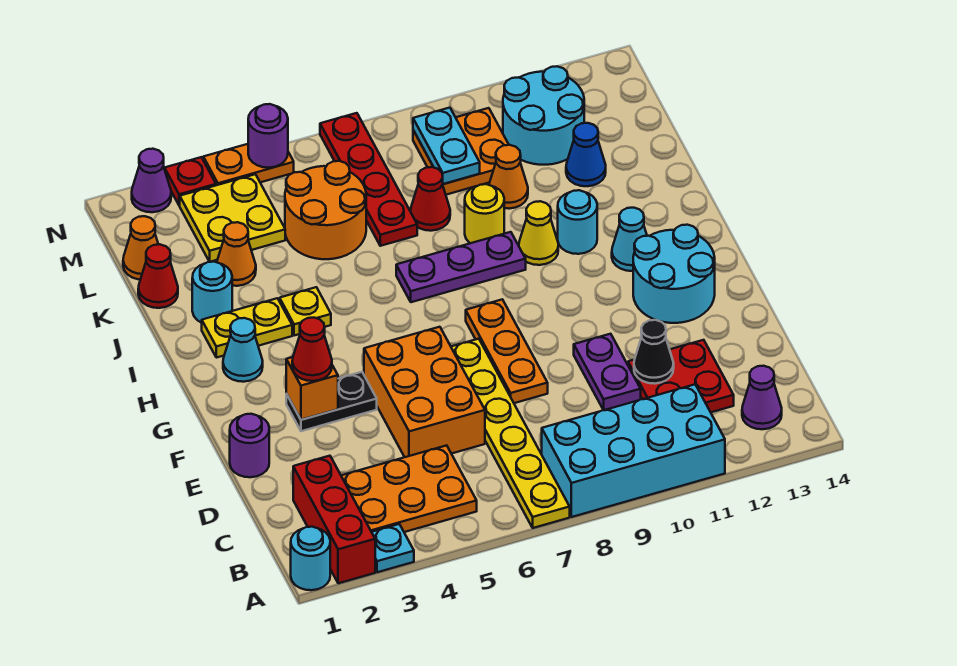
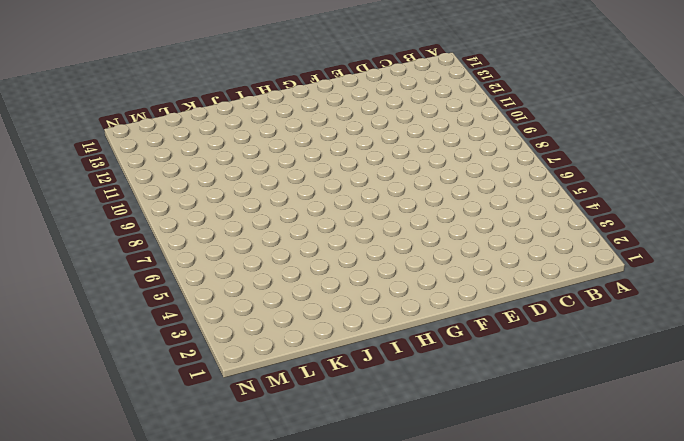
none -> cyan 1x1 round brick [291,527,330,590]
none -> red 1x3 brick [293,456,375,583]
none -> cyan 1x1 plate [372,524,414,572]
none -> yellow 1x6 plate [451,339,570,528]

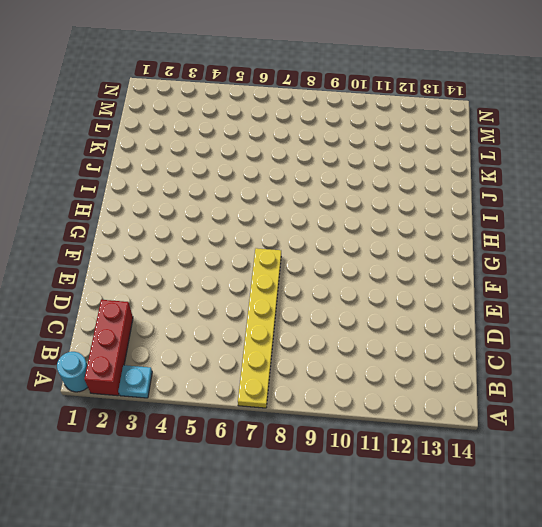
none -> cyan 2x4 brick [542,384,725,517]
none -> orange 2x3 plate [341,445,477,532]
none -> purple 1x1 cone [742,366,782,429]
none -> red 2x2 plate [628,340,734,412]

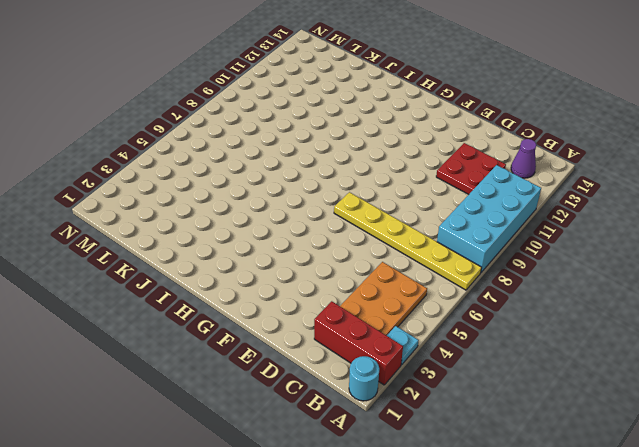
none -> orange 2x3 brick [364,327,485,457]
none -> purple 1x2 plate [574,334,641,410]
none -> purple 1x1 round brick [230,414,269,477]
none -> orange 1x3 plate [466,299,548,403]

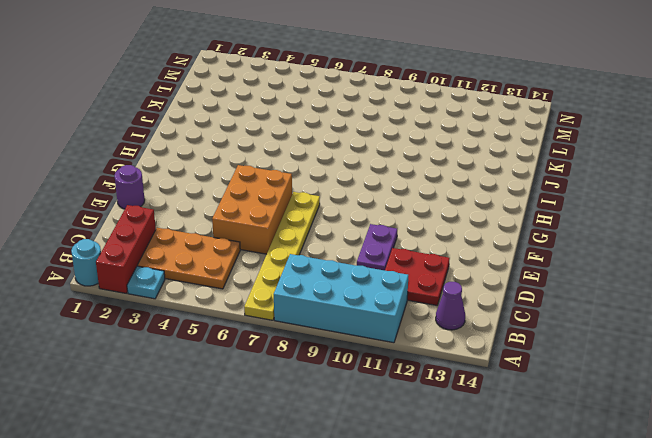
none -> orange 1x3 plate [466,299,548,403]
none -> black 1x2 plate [286,372,377,431]
none -> cyan 2x2 round brick [633,225,715,323]
none -> cyan 1x1 cone [223,318,263,382]

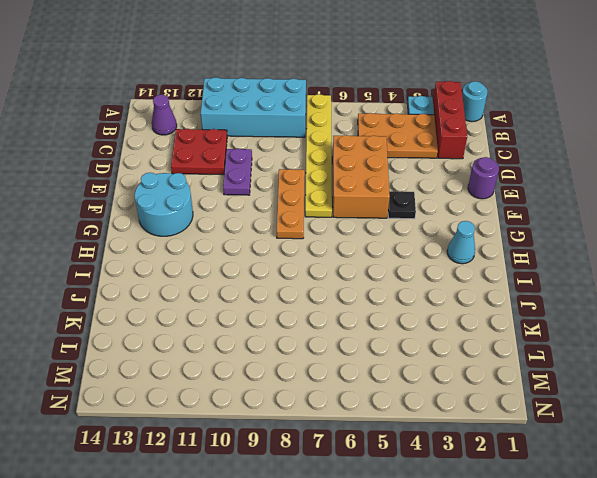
black 1x1 plate [388,191,416,219] -> black 1x2 plate [286,372,377,431]
none -> cyan 1x1 cone [612,208,647,271]
none -> yellow 1x2 plate [202,298,292,358]
none -> yellow 1x1 plate [280,287,331,336]
none -> purple 1x3 plate [396,232,526,302]

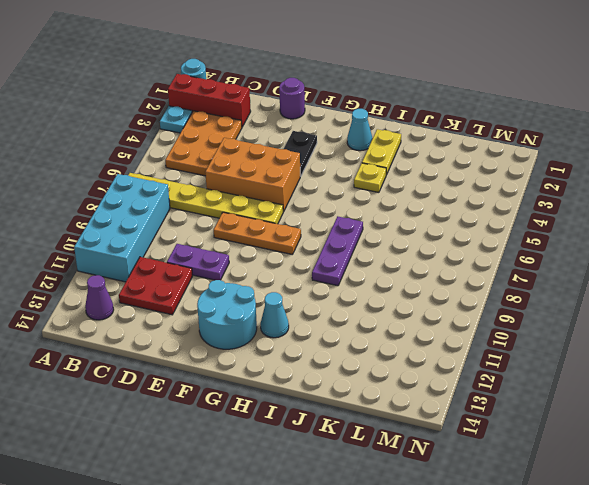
none -> yellow 1x1 cone [519,201,558,265]
none -> cyan 1x1 round brick [558,190,597,254]
none -> cyan 1x1 round brick [192,262,232,323]
none -> yellow 1x1 round brick [465,184,504,243]

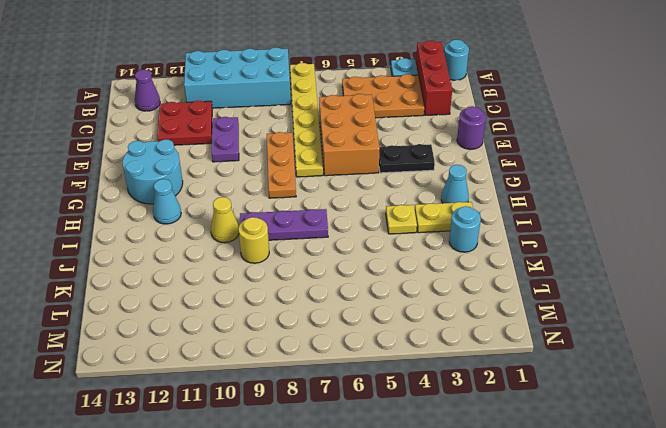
none -> cyan 1x1 round brick [558,190,597,254]
none -> red 1x1 cone [138,244,178,308]
none -> orange 1x1 cone [217,222,256,286]
none -> orange 2x2 round brick [285,161,366,259]

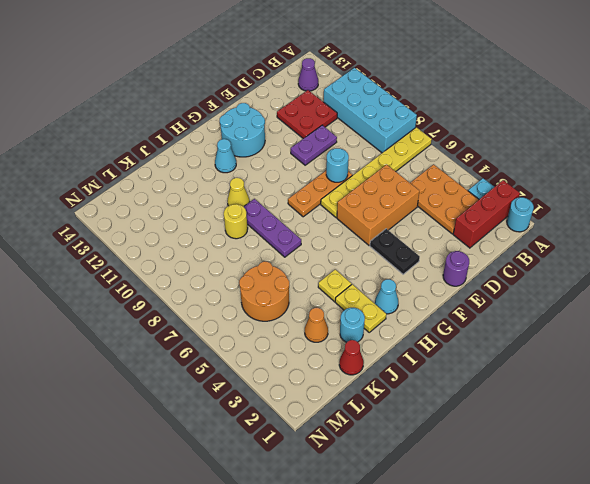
cyan 1x1 round brick [326,148,349,182] -> cyan 1x1 round brick moved to [558,190,597,254]
none -> red 1x4 plate [320,113,417,246]
none -> red 1x1 cone [411,167,450,231]
none -> orange 1x1 cone [489,145,528,209]
none -> blue 1x1 cone [566,123,606,186]

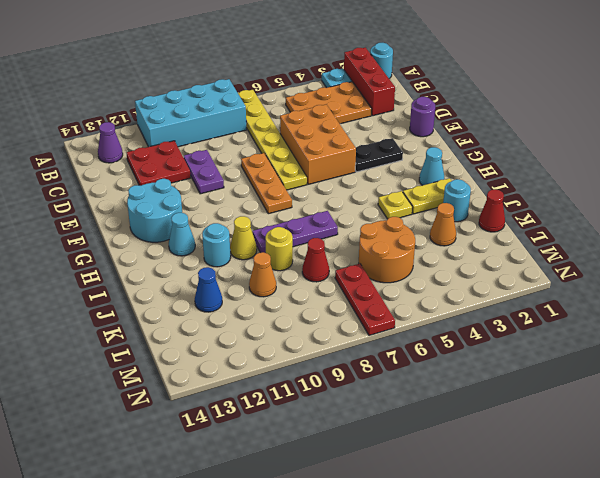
red 1x3 plate [335,264,395,335] -> red 1x4 plate [320,113,417,246]
none -> orange 1x1 cone [123,216,158,280]
none -> yellow 2x2 plate [180,174,285,262]
none -> orange 2x2 plate [413,108,509,195]
none -> cyan 2x2 round brick [503,66,584,165]

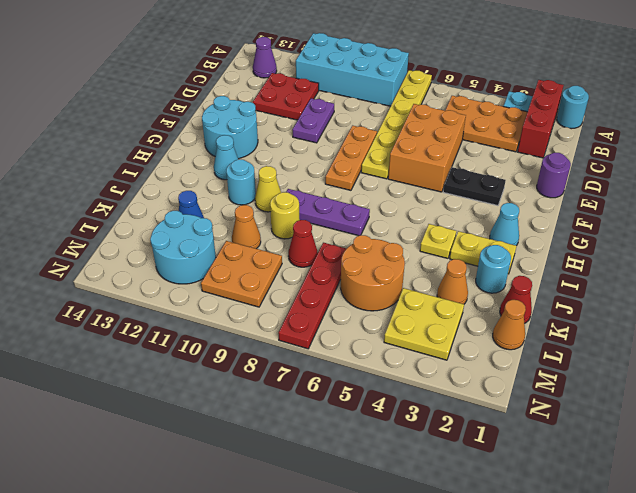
none -> purple 1x1 cone [132,149,171,212]
none -> red 1x1 plate [165,157,216,205]
none -> orange 1x2 plate [203,144,294,185]
none -> black 1x1 cone [634,320,674,384]

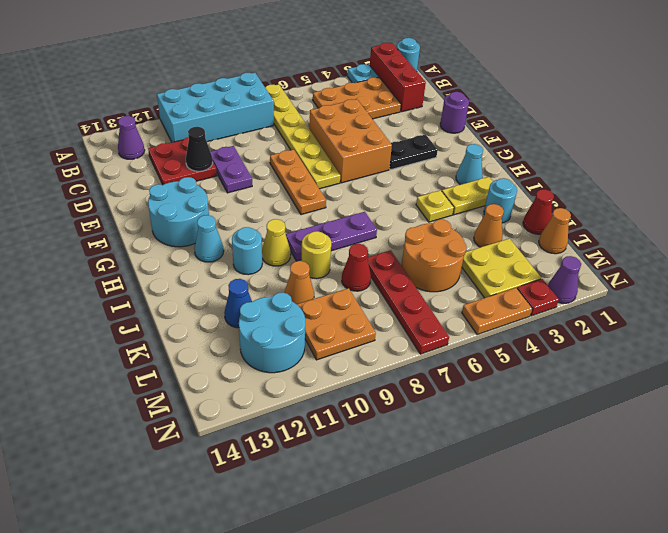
none -> orange 1x1 brick [286,357,338,420]
none -> cyan 1x2 plate [413,108,480,184]
none -> purple 1x1 round brick [248,104,288,168]
none -> red 1x1 cone [292,318,332,381]

